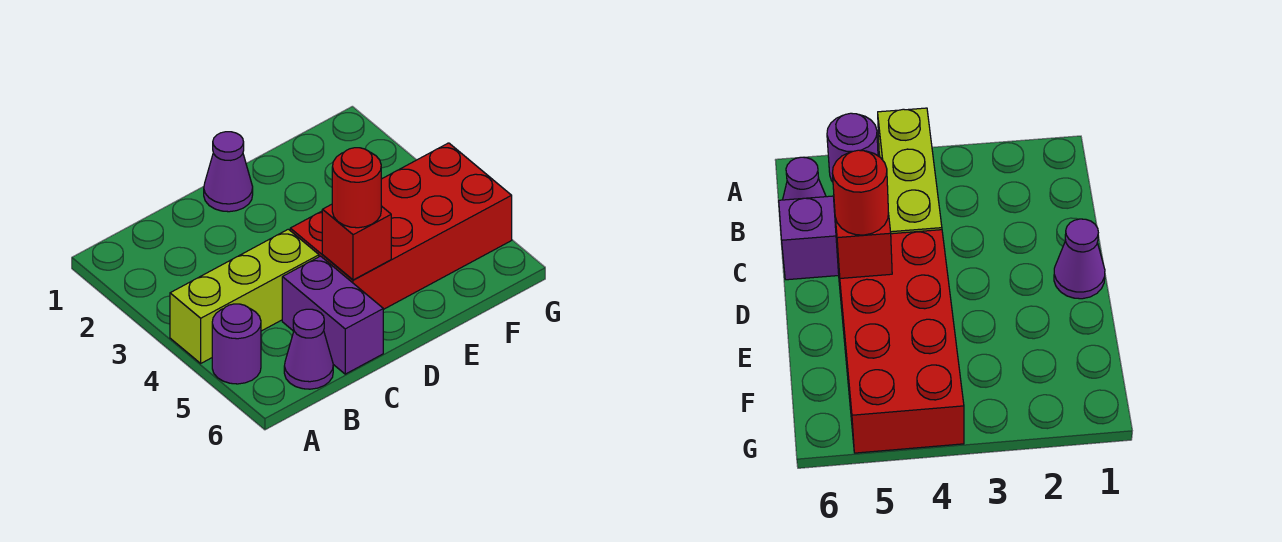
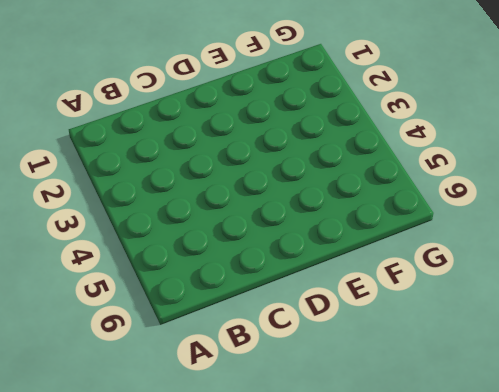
none -> lime 1x3 brick [170,229,319,363]
none -> purple 1x1 round brick [212,304,261,384]

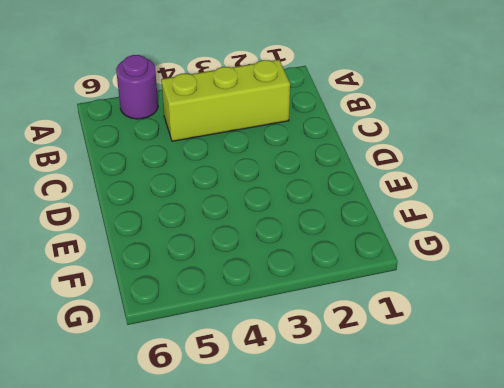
lime 1x3 brick [161,60,290,141] -> lime 1x3 brick turned to [170,229,319,363]
none -> purple 1x1 cone [284,309,333,389]
none -> purple 1x2 brick [282,256,383,374]

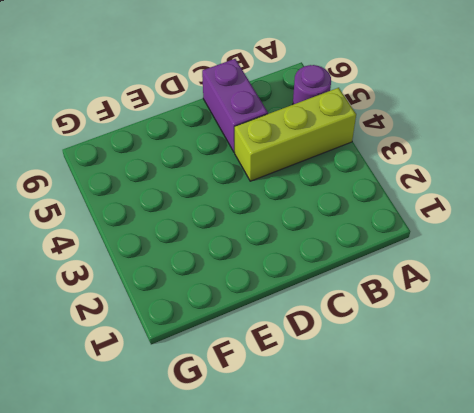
none -> purple 1x1 cone [284,309,333,389]
none -> purple 1x1 cone [204,132,253,212]

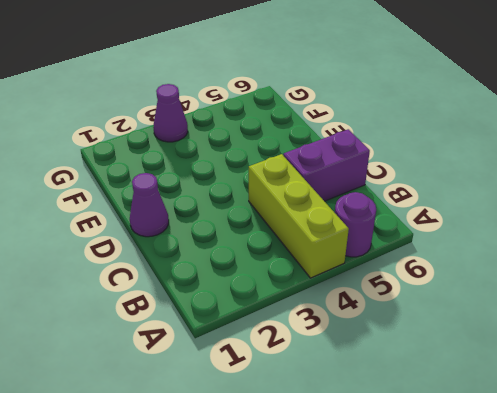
purple 1x1 cone [153,84,188,142] -> purple 1x1 cone moved to [284,309,333,389]
none -> red 2x4 brick [290,143,512,310]
none -> red 1x1 brick [322,204,391,280]

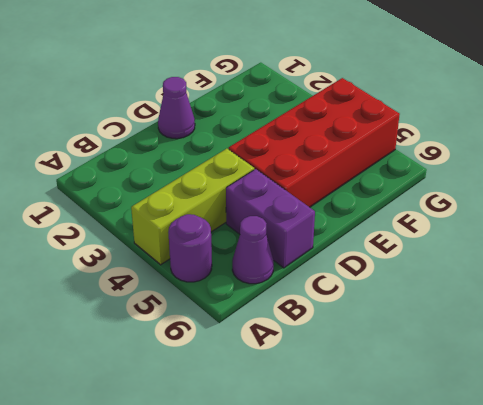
none -> red 1x1 brick [322,204,391,280]
none -> red 1x1 round brick [332,148,381,228]

